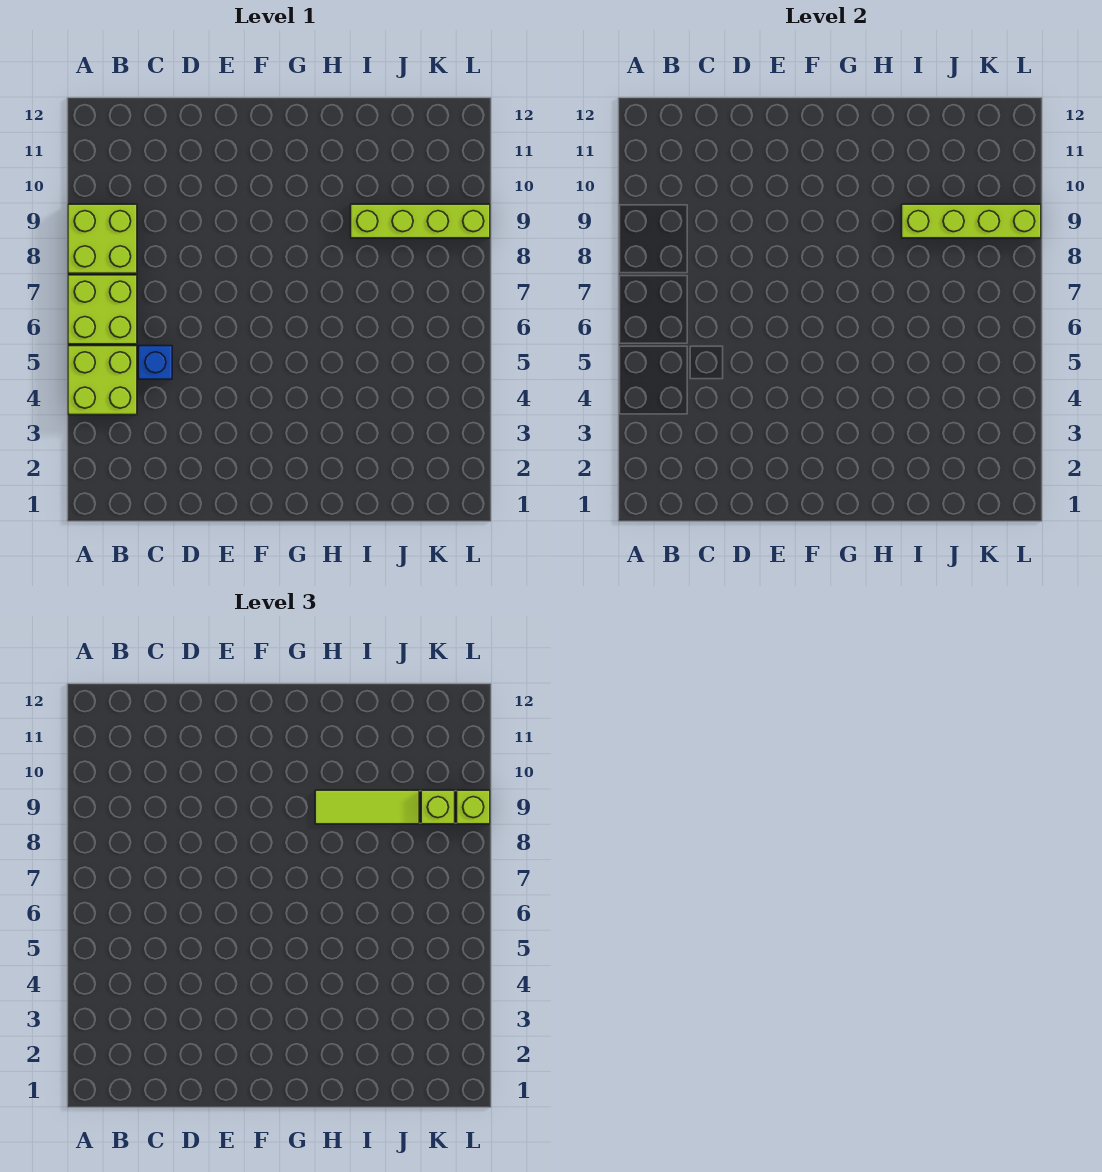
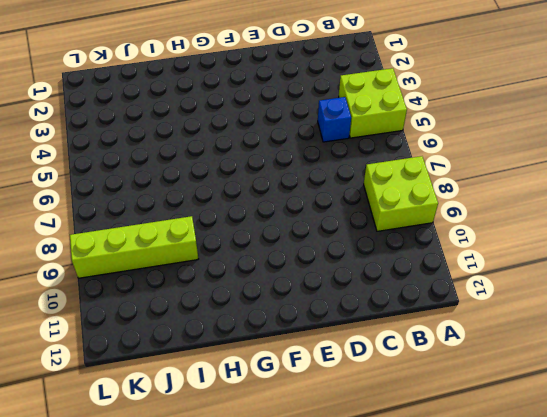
none -> lime 2x2 brick [68,275,137,344]
none -> lime 1x4 brick [902,204,1041,238]

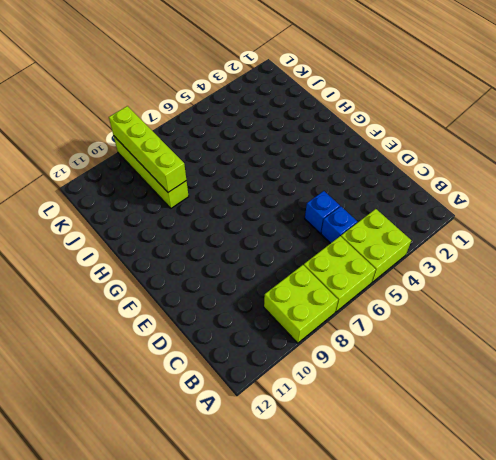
blue 1x1 brick [305,191,340,233] -> none
none -> lime 1x3 tile [315,790,419,824]
none -> lime 1x1 brick [421,790,455,824]

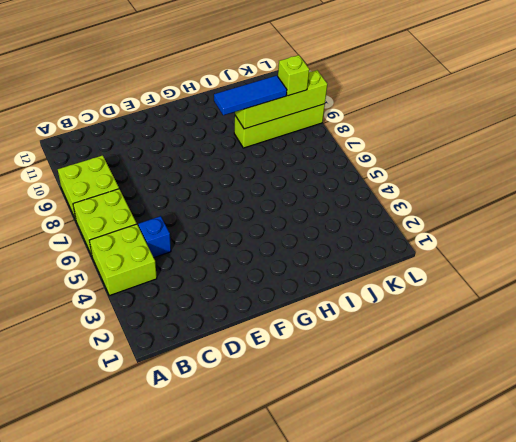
blue 1x3 tile [214,76,287,115] -> lime 1x3 tile [315,790,419,824]
none -> lime 1x1 brick [457,790,490,824]

